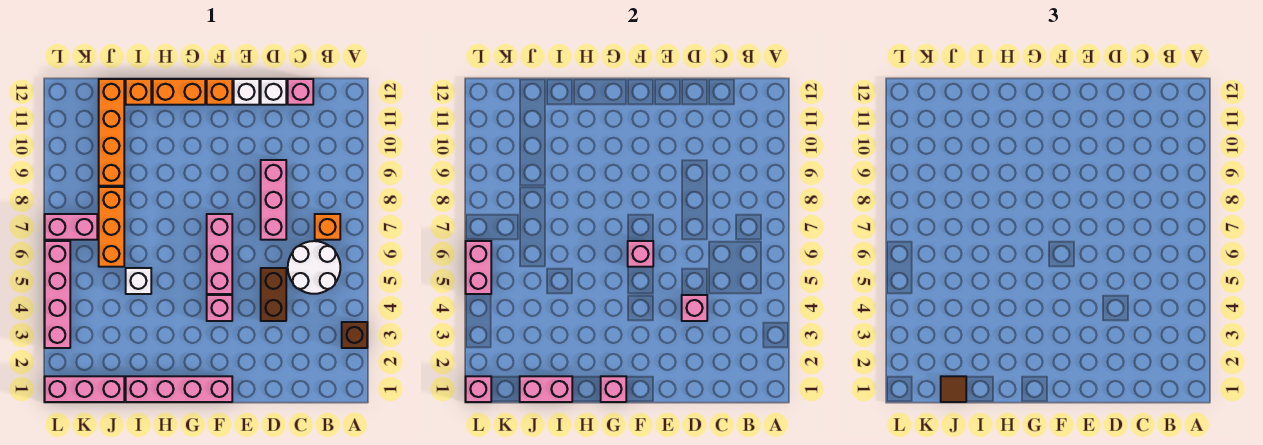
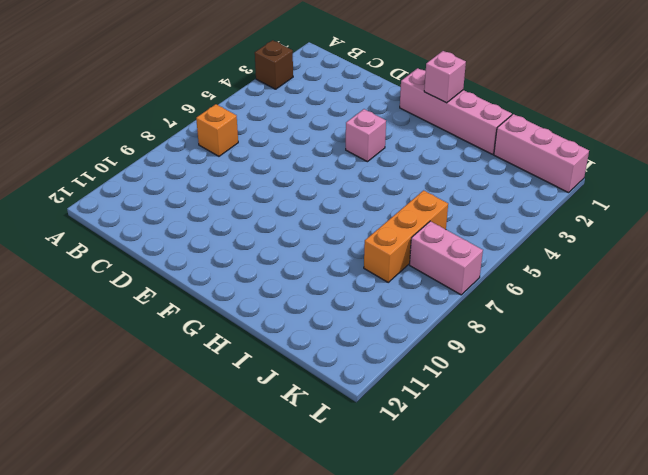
none -> white 2x2 round brick [288,241,340,294]
none -> pink 1x1 brick [288,79,313,105]
none -> brown 1x2 brick [261,268,286,321]

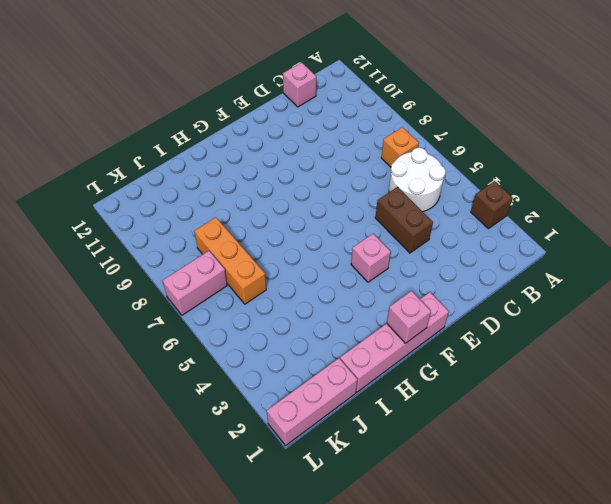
none -> pink 1x3 brick [261,160,286,240]
none -> white 1x1 brick [261,79,286,105]
none -> white 1x1 brick [234,79,259,105]

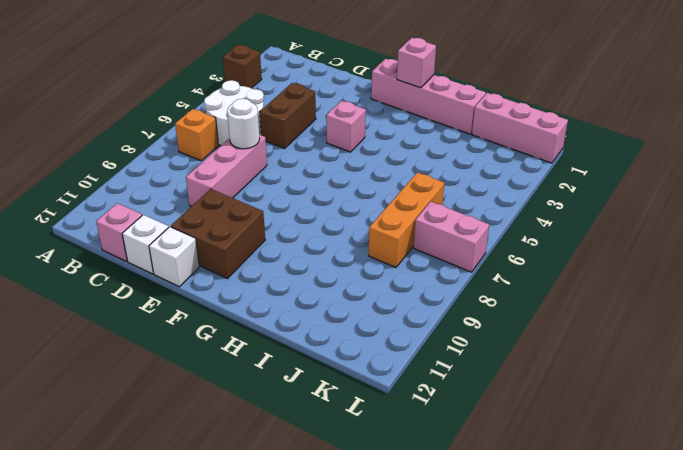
white 1x1 round brick [227,99,260,149] -> none
brown 2x2 brick [171,189,265,279] -> none
none -> pink 1x3 brick [207,214,232,294]
none -> orange 1x1 brick [207,79,232,105]
none -> orange 1x2 brick [153,79,205,105]

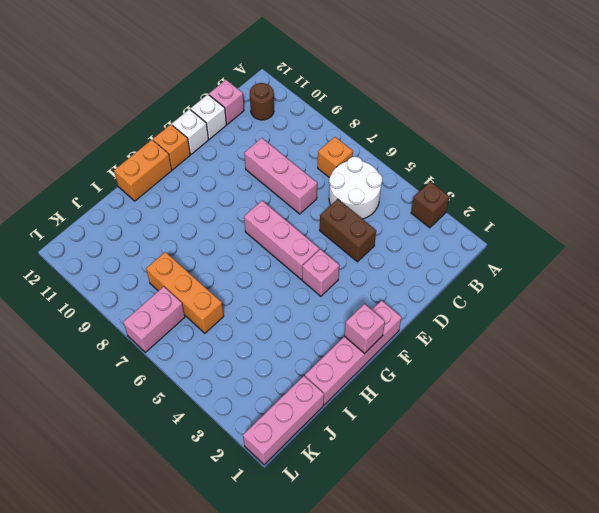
brown 1x1 round brick [250,83,274,120] -> none
none -> white 1x1 brick [126,268,151,294]
none -> orange 1x1 brick [126,79,151,105]
none -> orange 1x4 brick [99,79,124,186]

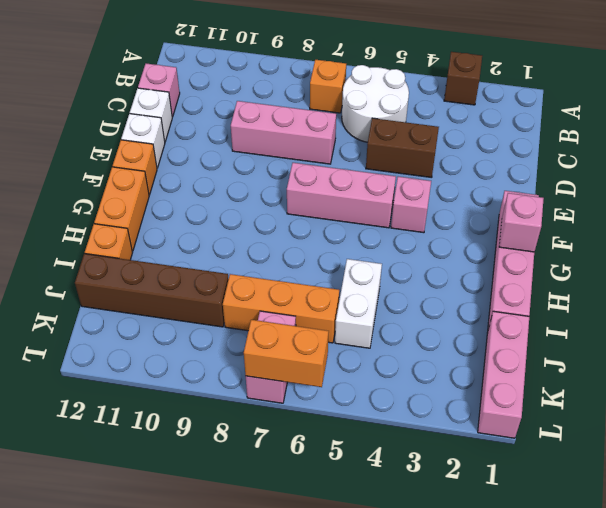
white 1x2 brick [335,259,382,348] -> white 1x1 brick [126,268,151,294]
brown 1x4 brick [75,254,229,327] -> orange 1x4 brick [99,79,124,186]
orange 1x2 brick [244,320,329,387] -> pink 1x2 brick [466,241,491,294]
none -> pink 1x4 brick [45,241,70,348]
none -> pink 1x1 brick [682,295,707,321]
none -> pink 1x1 brick [628,241,653,267]

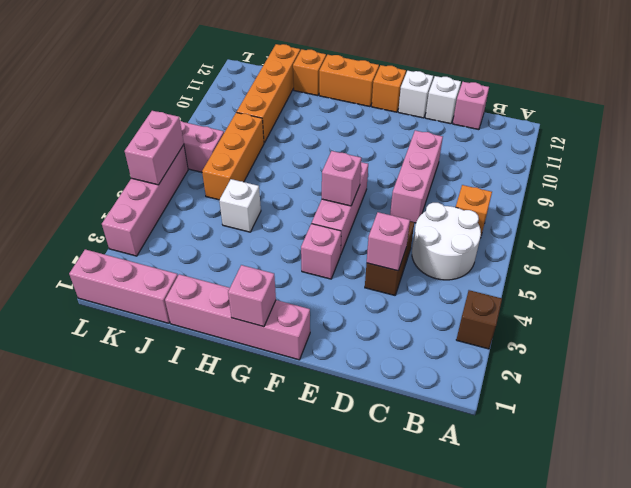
none -> pink 1x2 brick [520,376,572,402]
none -> pink 1x1 brick [466,376,491,402]
none -> brown 1x1 tile [941,376,966,402]

